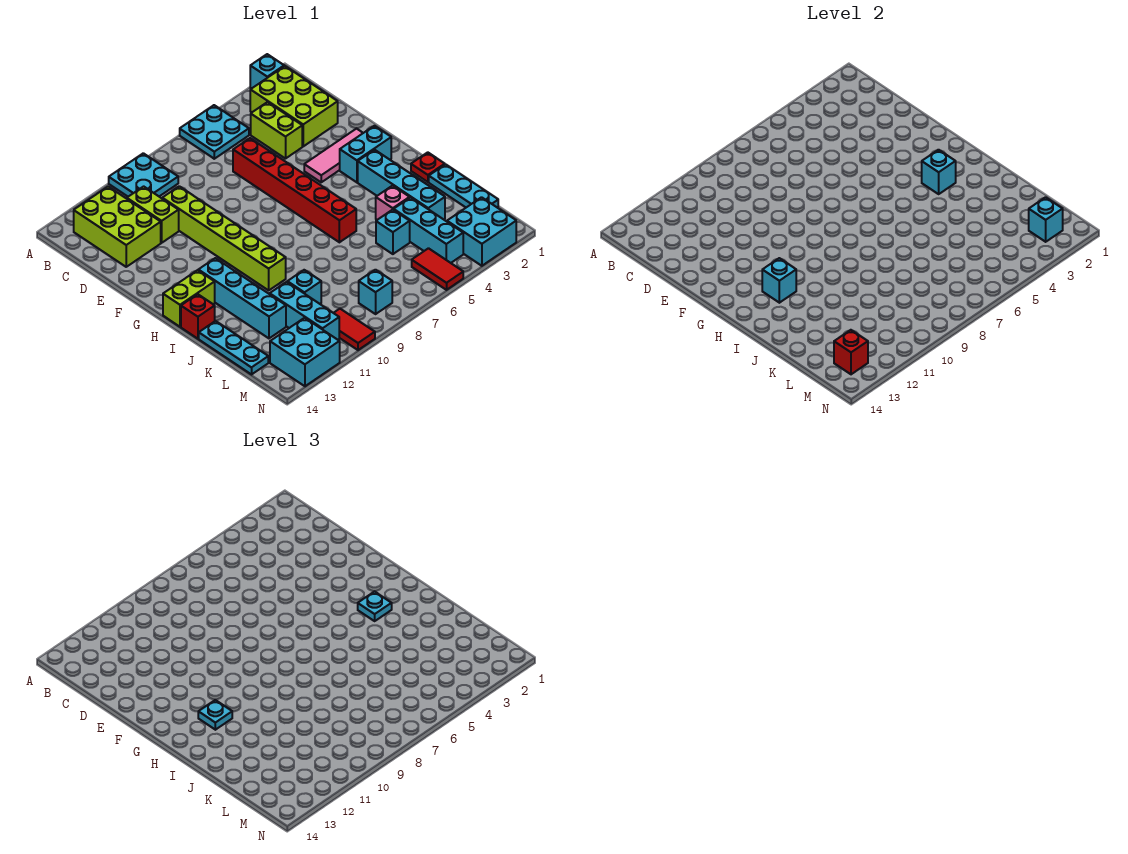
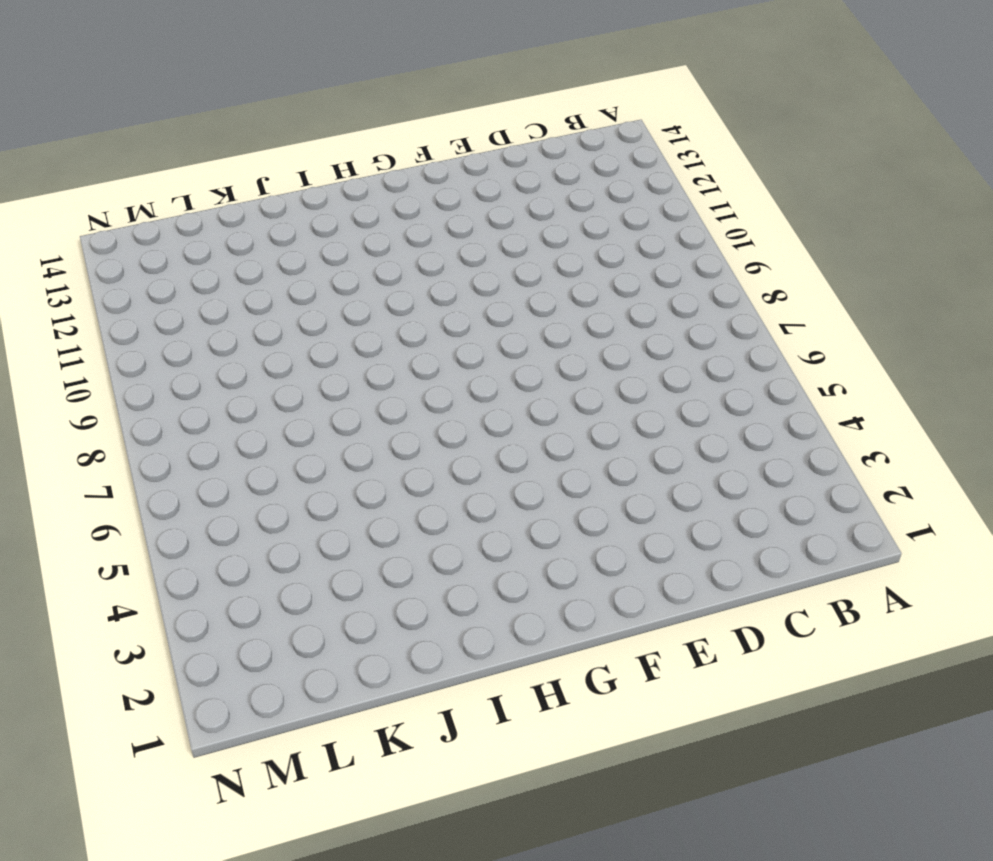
none -> cyan 1x1 brick [250,54,284,88]
none -> cyan 2x2 plate [180,105,249,159]
none -> cyan 2x2 plate [109,153,178,197]
none -> lime 2x3 brick [250,66,338,146]

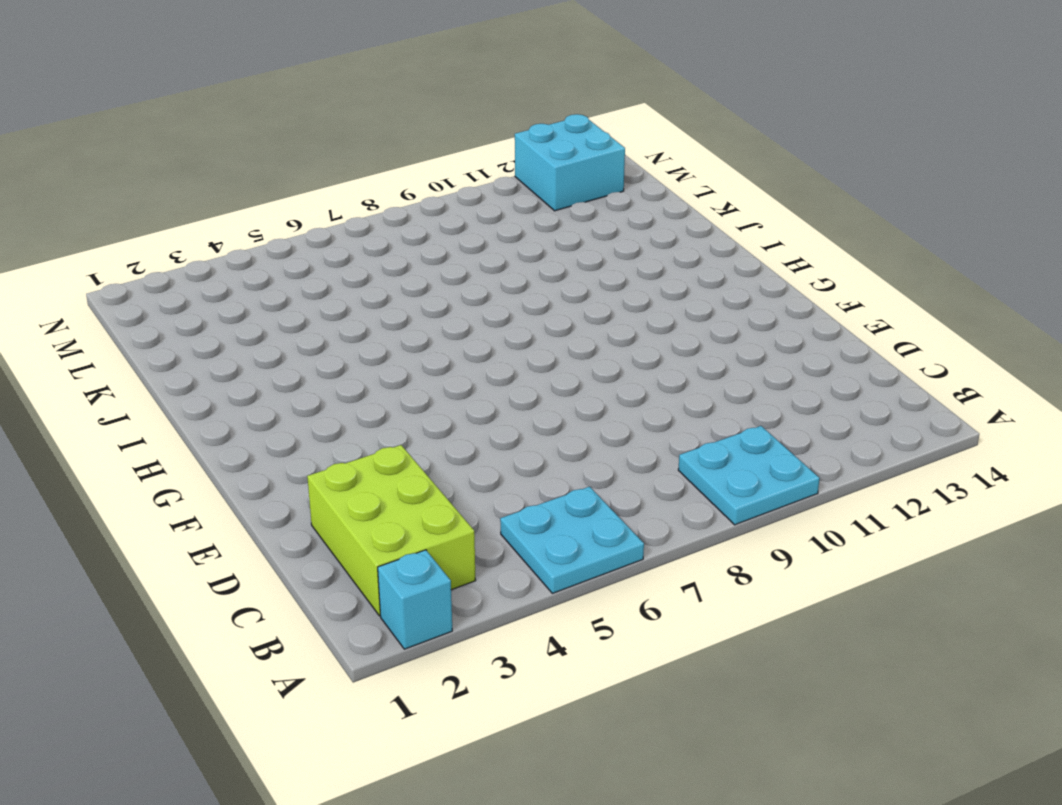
none -> lime 2x3 brick [74,187,161,267]
none -> lime 1x2 brick [251,102,302,159]
none -> lime 1x2 brick [127,186,179,243]
none -> red 1x6 brick [233,138,356,242]

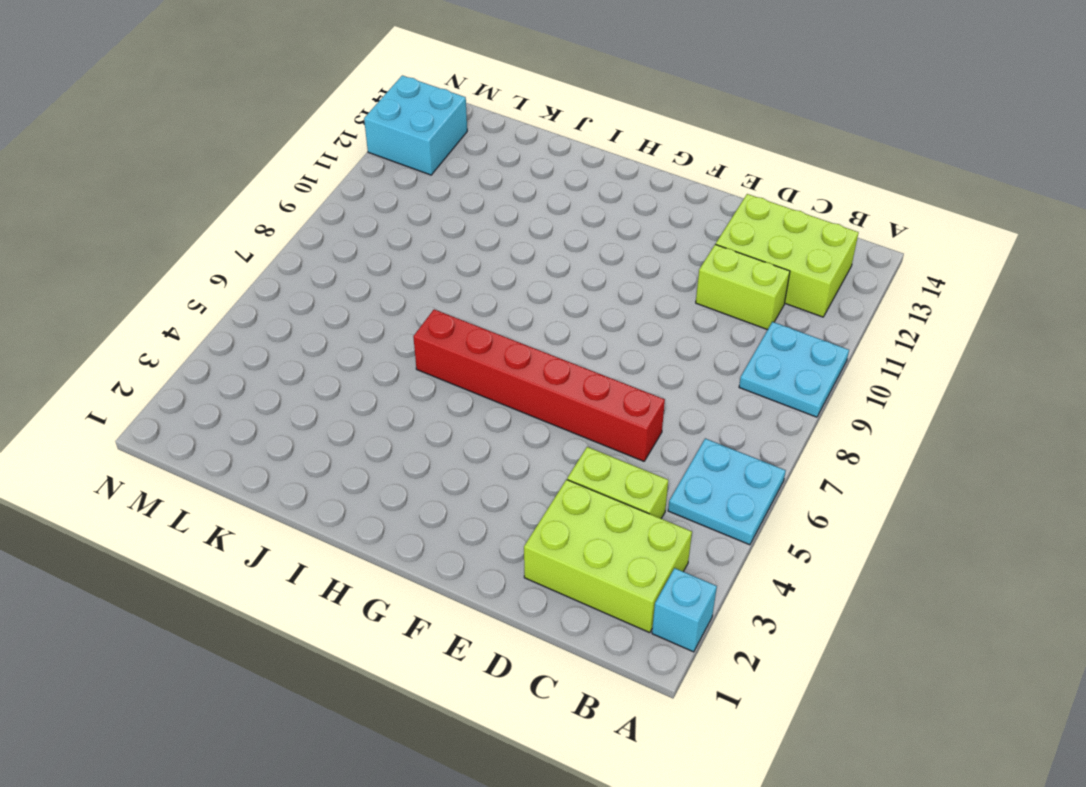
none -> lime 1x6 brick [162,186,286,290]
none -> pink 1x3 tile [304,129,363,182]
none -> cyan 1x2 brick [340,126,391,182]
none -> cyan 1x4 brick [358,150,445,219]

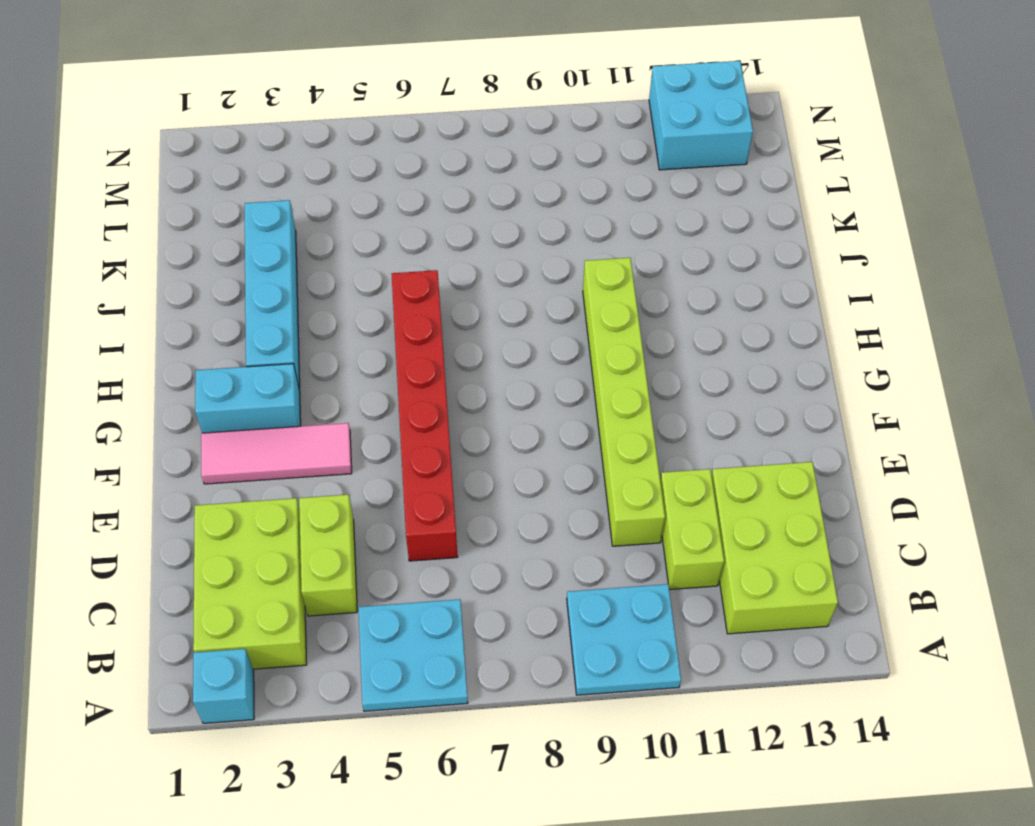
none -> cyan 1x4 brick [198,258,286,338]
none -> lime 1x2 brick [163,270,215,327]
none -> red 1x1 plate [411,152,445,182]
none -> red 1x1 brick [181,294,215,339]

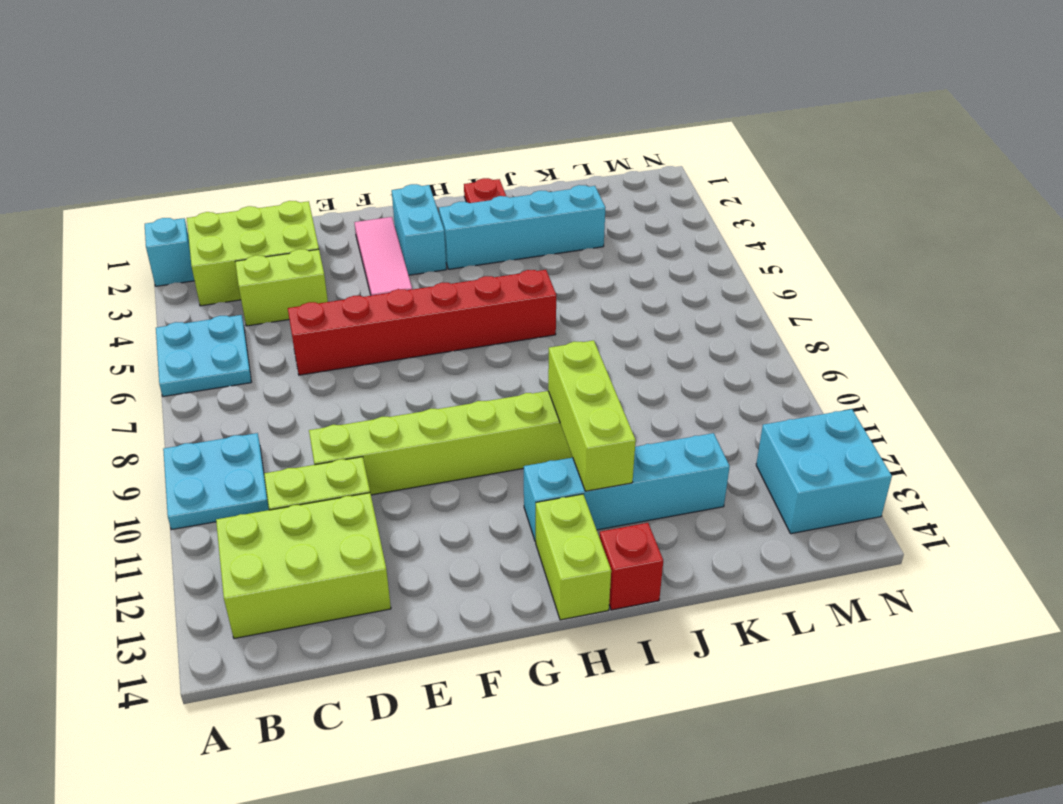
lime 1x3 brick [548,340,636,491] -> none
none -> cyan 1x3 plate [429,164,498,207]
none -> pink 1x1 brick [376,186,410,220]
none -> cyan 1x3 plate [199,321,268,374]
none -> cyan 1x3 brick [394,198,463,263]

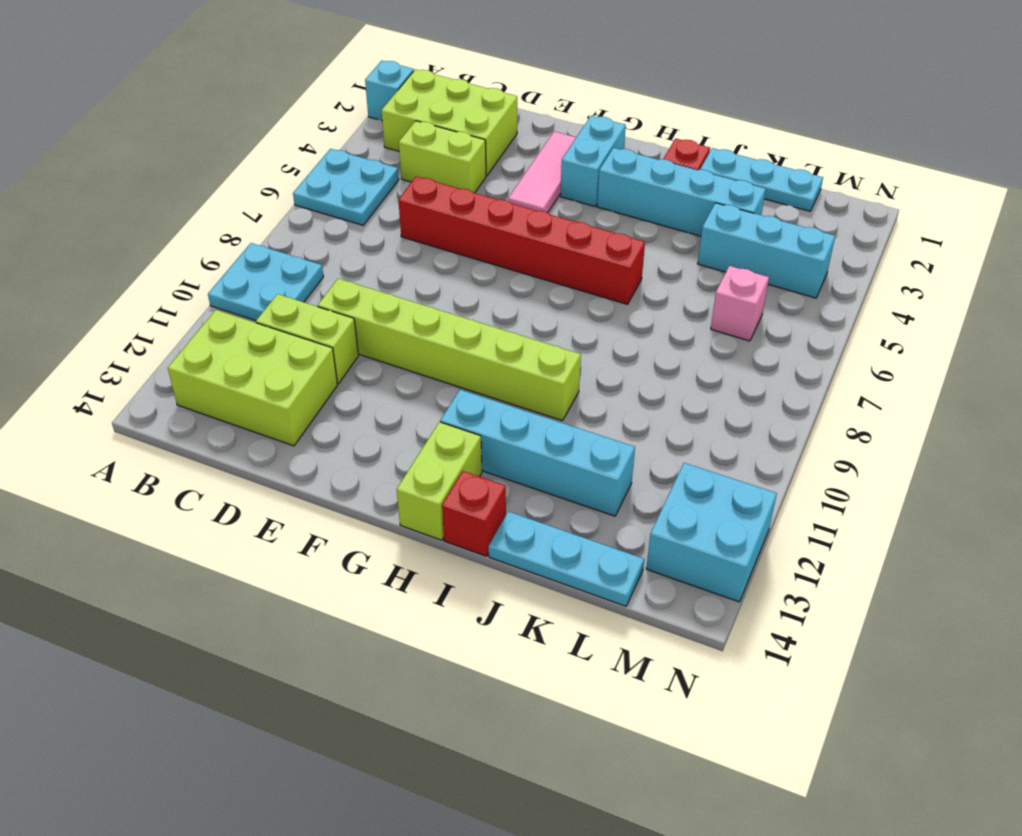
pink 1x1 brick [711,266,769,341] -> pink 1x1 brick moved to [376,186,410,220]
none -> cyan 1x1 brick [376,210,410,254]
none -> cyan 1x1 brick [287,270,321,304]
none -> cyan 1x3 brick [270,282,339,340]
none -> cyan 2x2 brick [447,197,516,266]

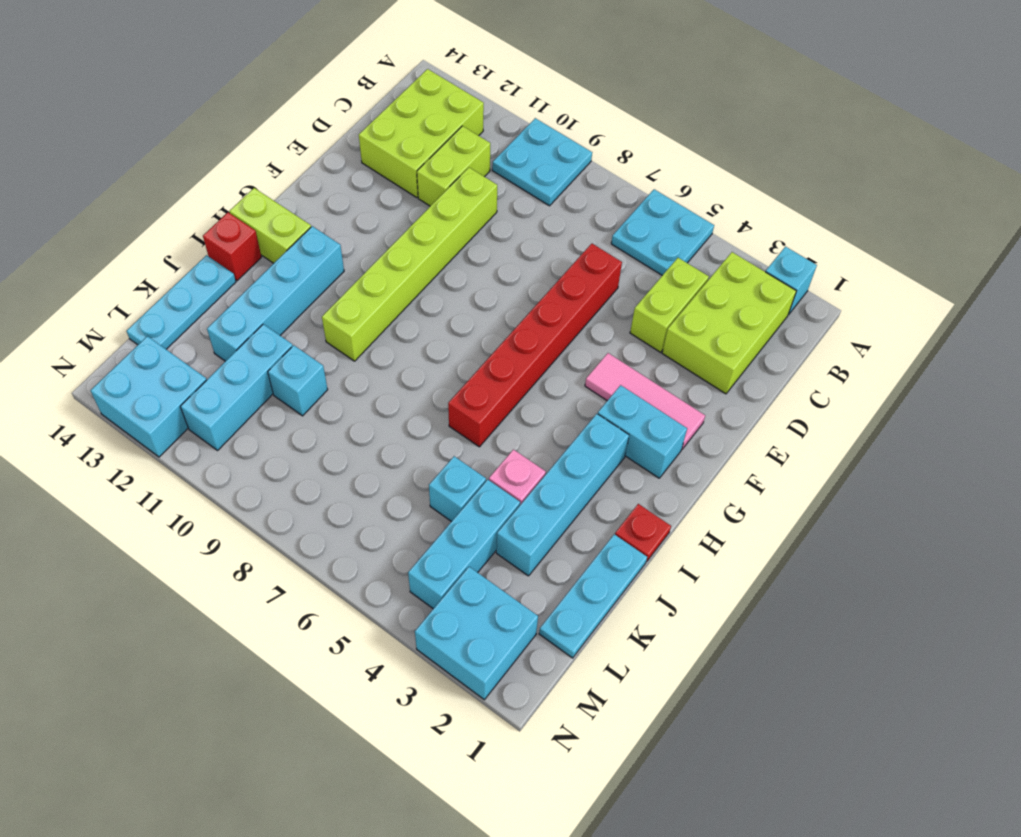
none -> red 1x2 tile [412,248,463,290]
none -> cyan 1x1 brick [359,270,392,314]
none -> red 1x2 tile [334,309,375,350]
none -> cyan 1x1 brick [922,150,956,194]

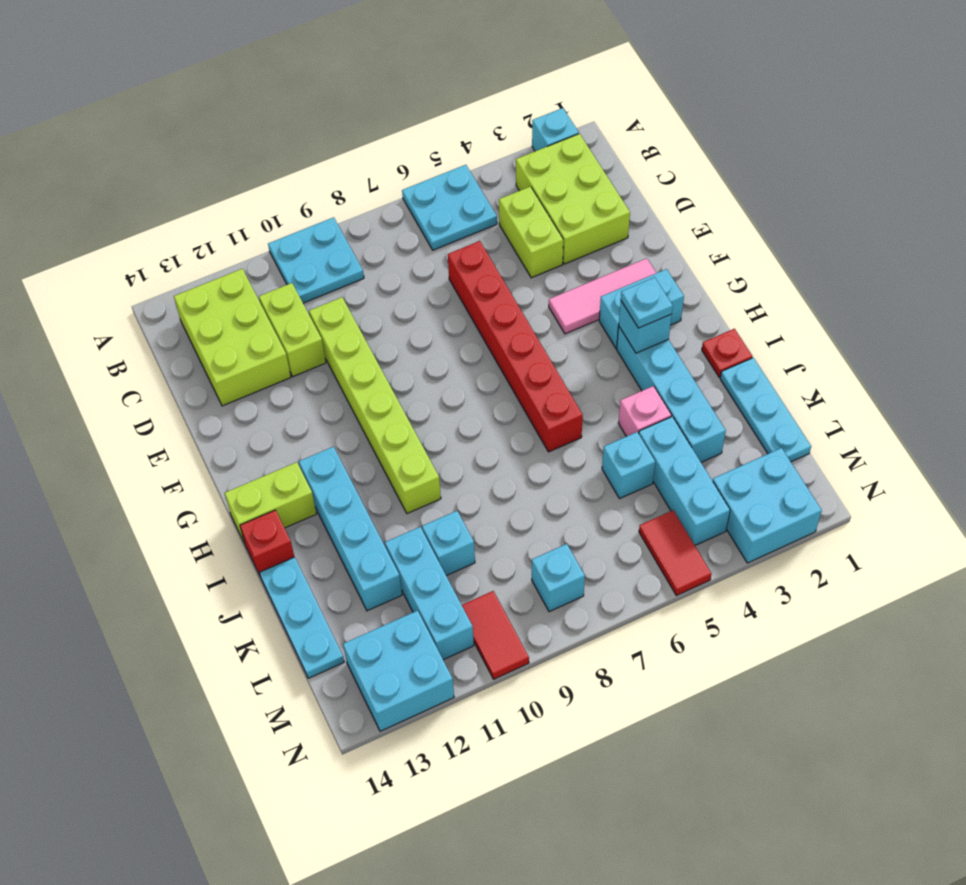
none -> cyan 1x1 brick [762,258,796,303]
none -> cyan 1x1 brick [1029,197,1063,242]
none -> red 1x1 brick [834,330,868,374]
none -> cyan 1x1 plate [198,700,232,730]

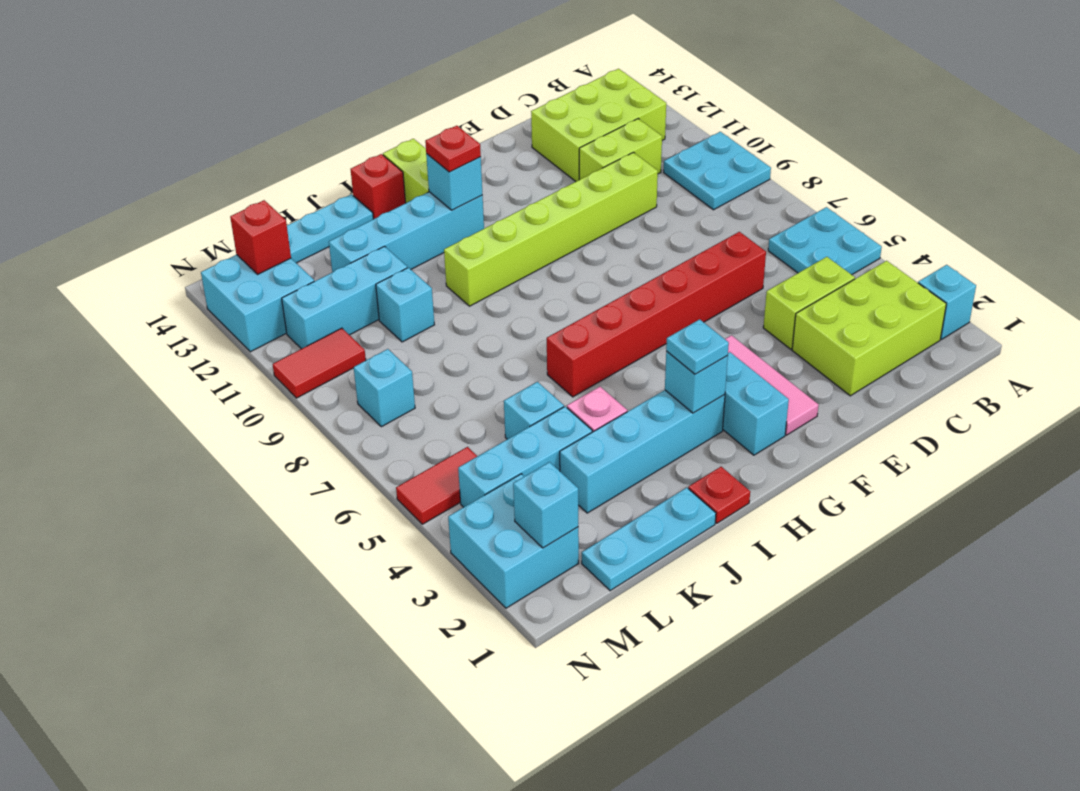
red 1x1 plate [425,126,481,172] -> cyan 1x1 plate [198,700,232,730]

